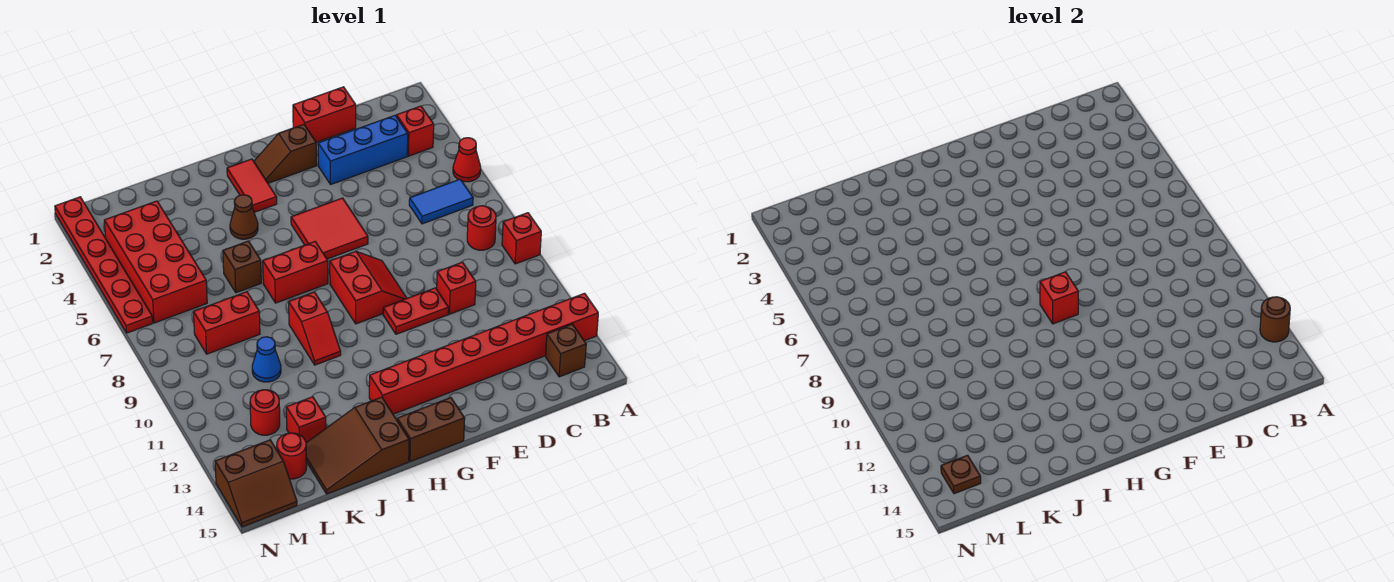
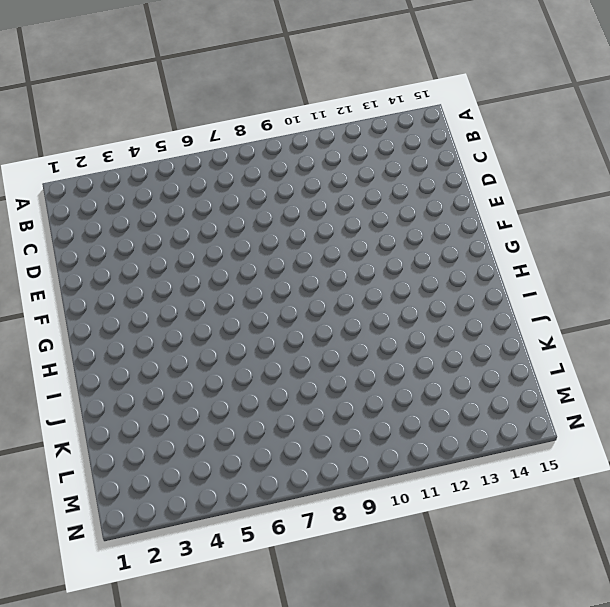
none -> red 1x1 cone [453,138,481,182]
none -> red 1x1 brick [502,213,541,264]
none -> red 1x8 brick [369,293,598,414]
none -> red 1x1 brick [396,106,434,156]

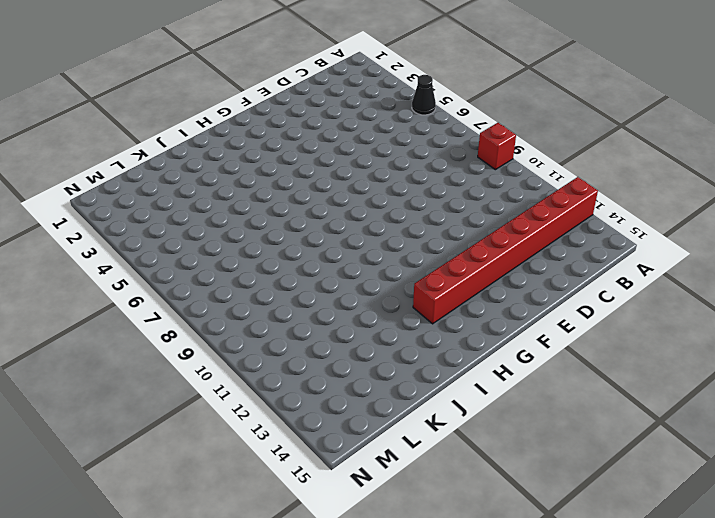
black 1x1 cone [412,75,436,115] -> red 1x1 cone [453,138,481,182]
none -> red 1x1 brick [396,106,434,156]
none -> blue 1x2 tile [409,179,473,224]
none -> red 1x1 round brick [467,206,496,250]
none -> brown 1x1 brick [546,324,586,377]

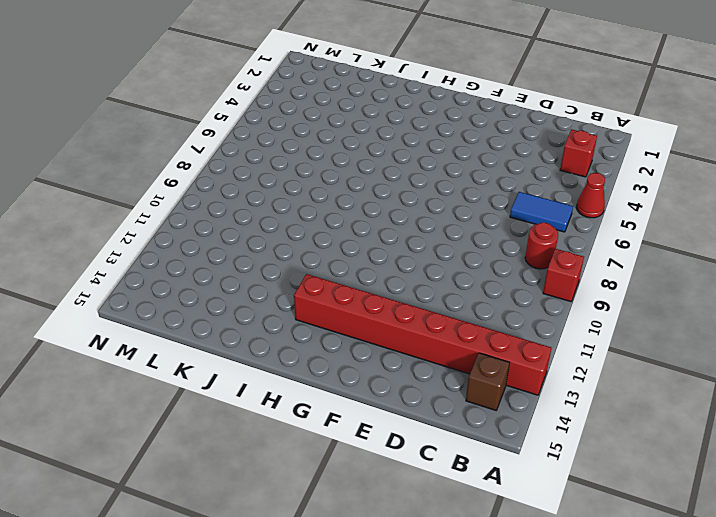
none -> blue 1x3 brick [318,115,408,184]
none -> red 1x2 brick [293,87,356,142]
none -> red 1x1 brick [437,262,476,314]
none -> red 1x2 plate [383,288,448,334]

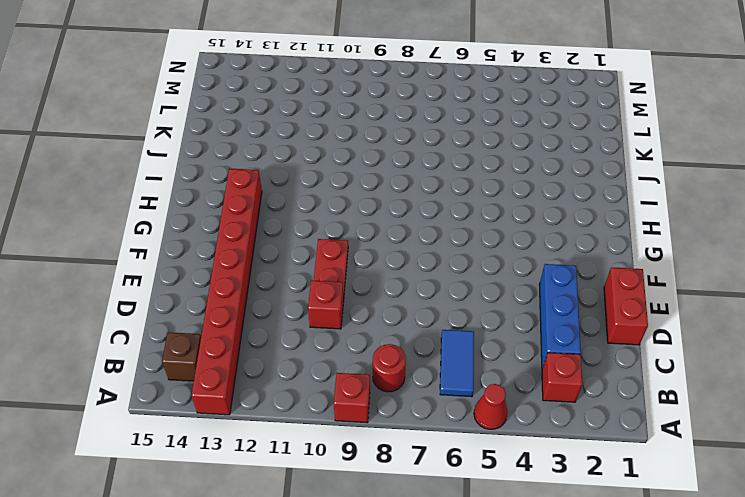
none -> brown 1x2 slope [254,124,317,183]
none -> red 2x2 tile [291,198,368,259]
none -> red 2x2 slope [330,251,407,324]
none -> brown 1x2 brick [397,398,465,462]

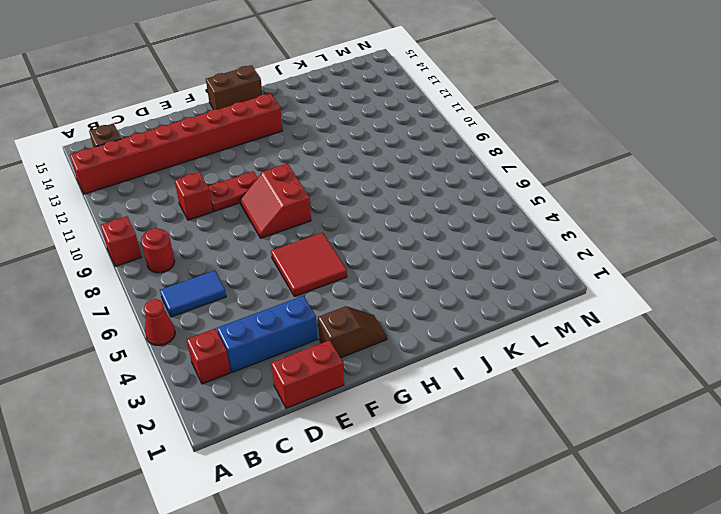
none -> red 1x2 tile [227,159,277,212]
none -> red 1x2 brick [263,242,328,303]
none -> brown 1x1 cone [230,195,258,239]
none -> red 1x2 slope [289,292,341,365]

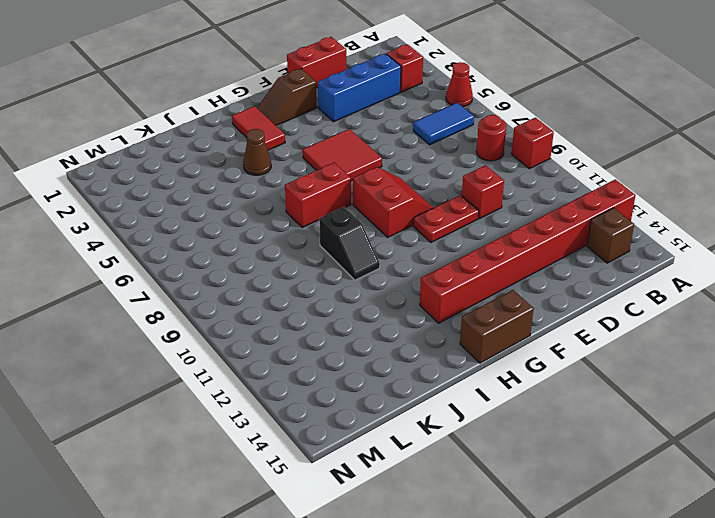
black 1x2 slope [319,207,380,280] -> red 1x2 slope [289,292,341,365]
none -> brown 2x3 slope [306,397,409,494]
none -> brown 1x1 brick [223,241,261,293]
none -> red 1x2 brick [194,292,260,354]
none -> blue 1x1 cone [252,337,281,382]

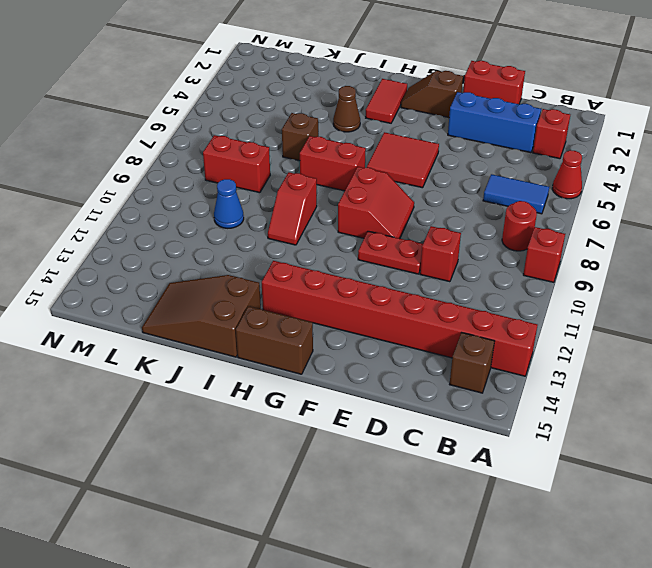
none -> red 1x1 brick [286,397,326,443]
none -> red 2x4 brick [104,201,207,323]
none -> red 1x1 round brick [250,390,280,435]
none -> red 1x1 round brick [277,433,307,479]

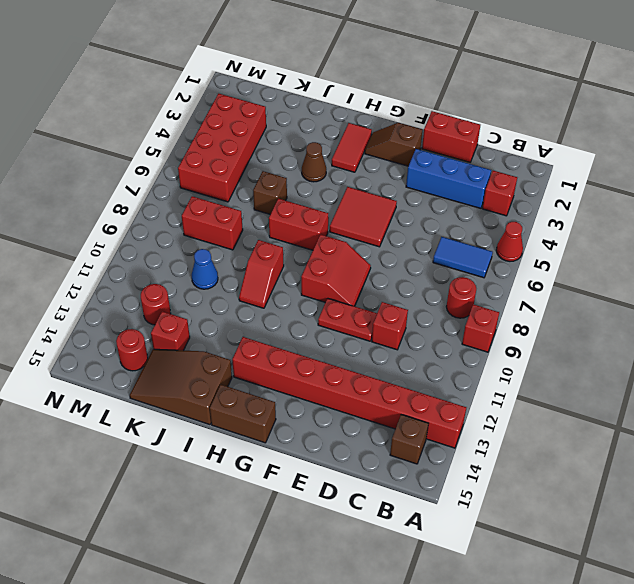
none -> brown 2x2 slope [215,440,297,527]
none -> red 1x6 plate [55,197,153,333]
none -> brown 1x1 round brick [1260,297,1290,342]
none -> red 1x1 brick [1040,272,1078,324]

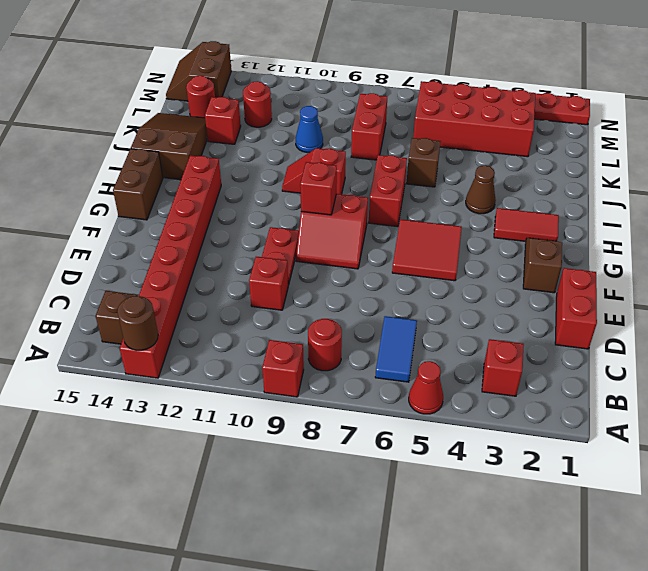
none -> blue 1x3 brick [318,115,408,184]
none -> brown 1x1 plate [941,455,981,494]

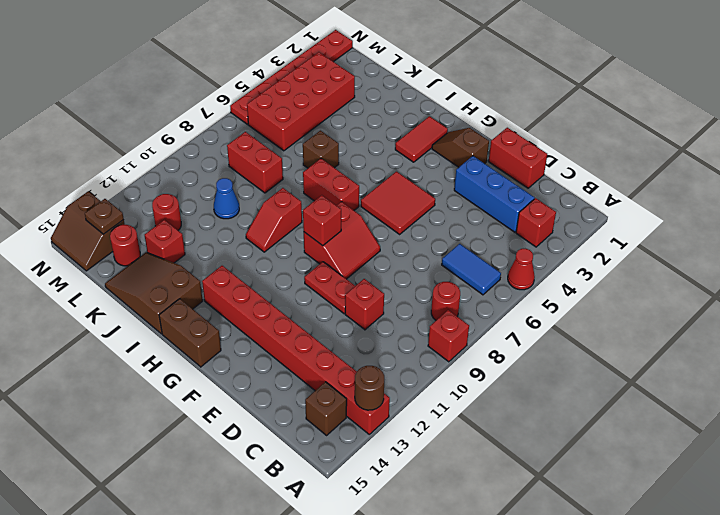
none -> brown 1x1 cone [230,195,258,239]

